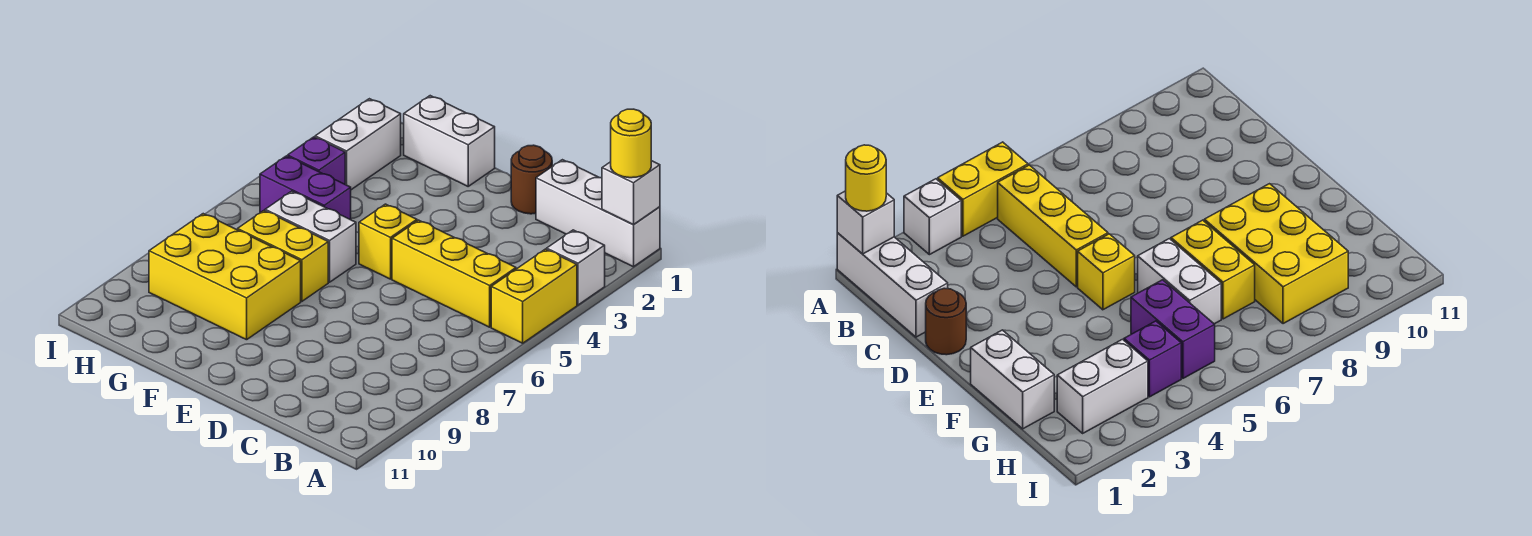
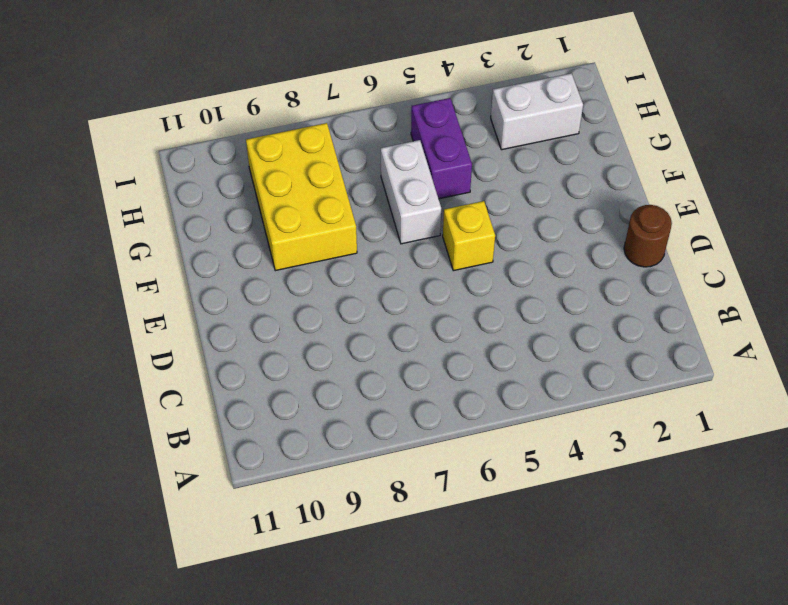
none -> white 1x3 brick [536,160,660,267]
none -> white 1x1 brick [547,230,605,305]
none -> yellow 1x2 brick [491,249,577,343]

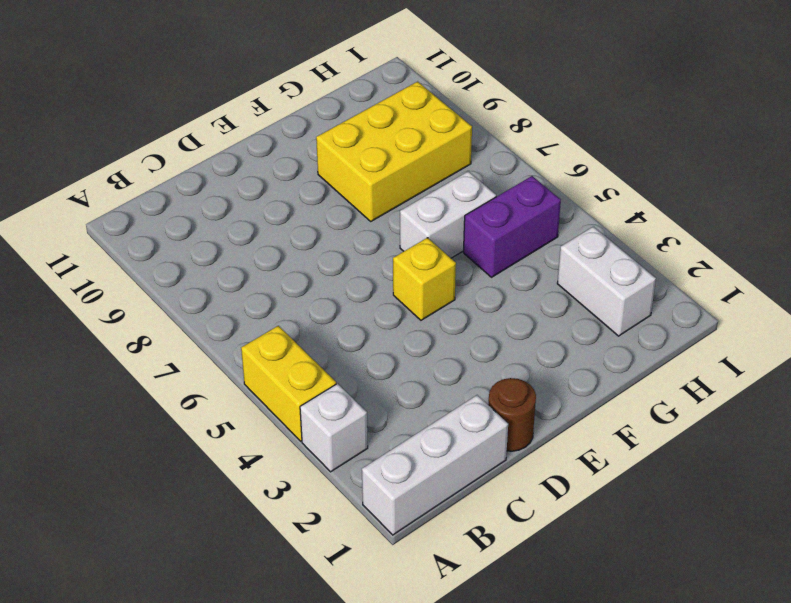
none -> yellow 1x3 brick [392,220,516,327]
none -> white 1x2 brick [404,96,495,186]
none -> yellow 1x2 brick [238,211,328,301]

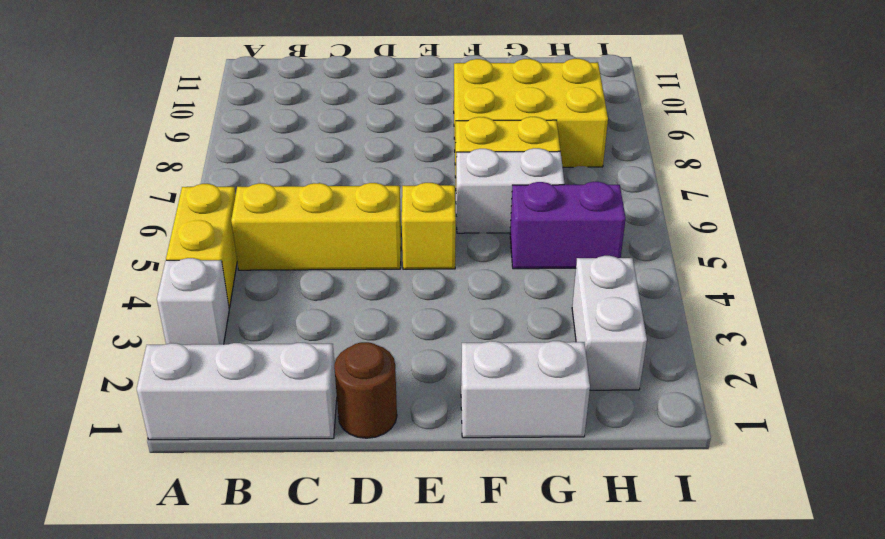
none -> purple 1x1 brick [288,137,345,184]
none -> white 1x1 brick [602,161,660,225]
none -> yellow 1x1 round brick [611,109,651,178]

